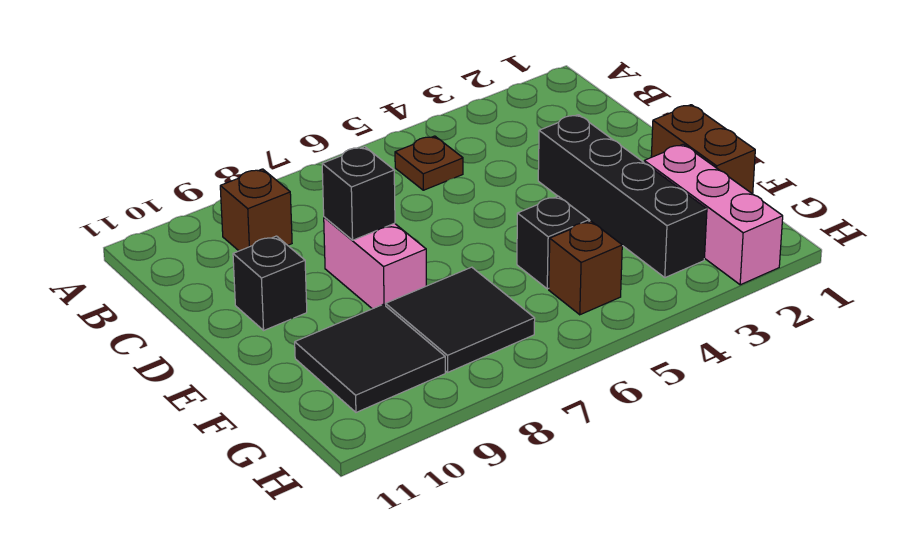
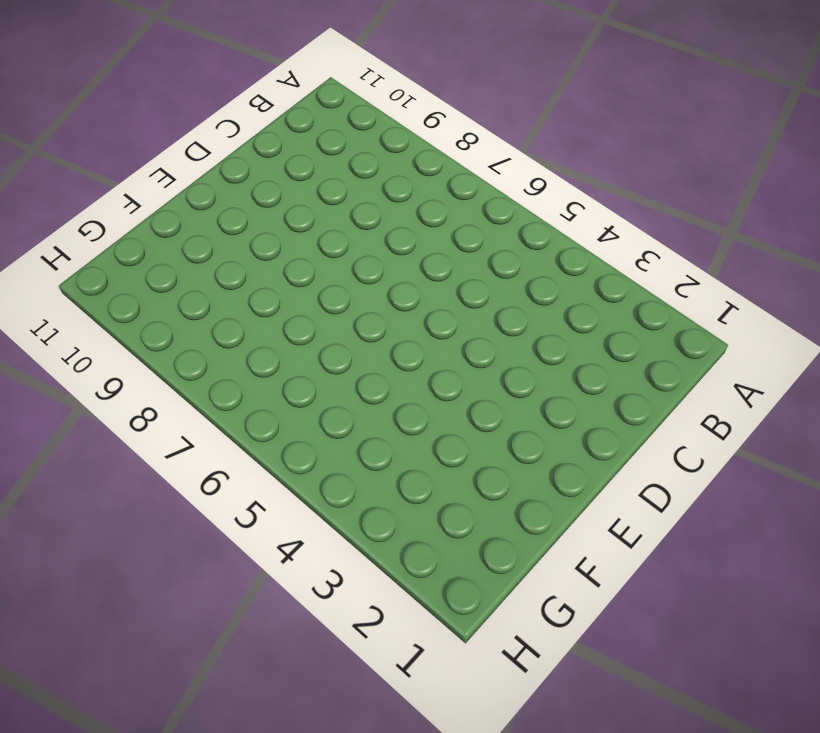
none -> brown 1x1 plate [395,136,463,190]
none -> brown 1x1 brick [220,169,292,251]
none -> black 1x4 brick [538,115,707,278]

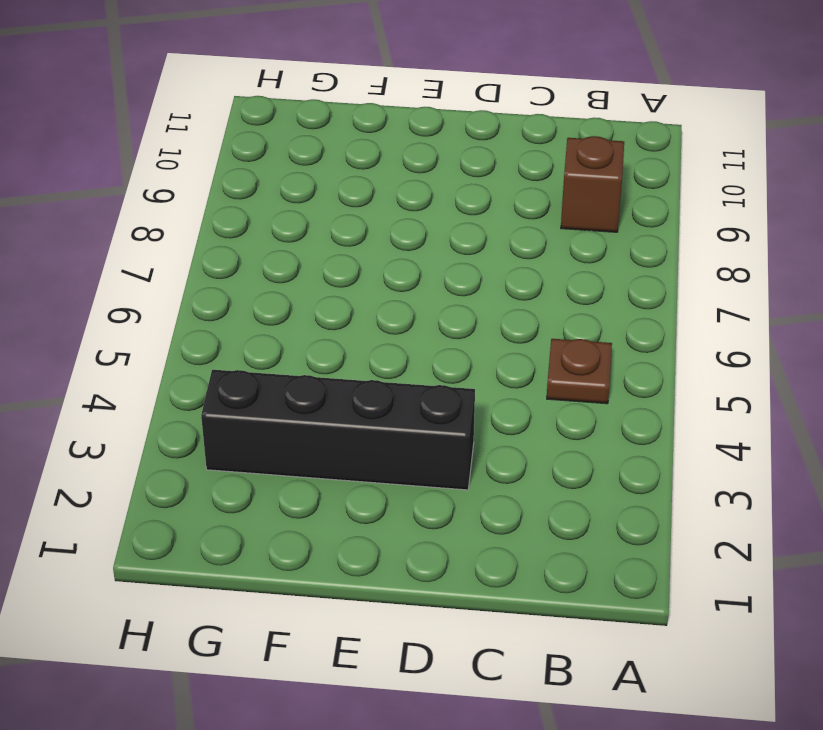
none -> pink 1x2 brick [324,217,426,309]
none -> black 1x1 brick [233,236,307,330]
none -> brown 1x2 brick [651,105,755,194]

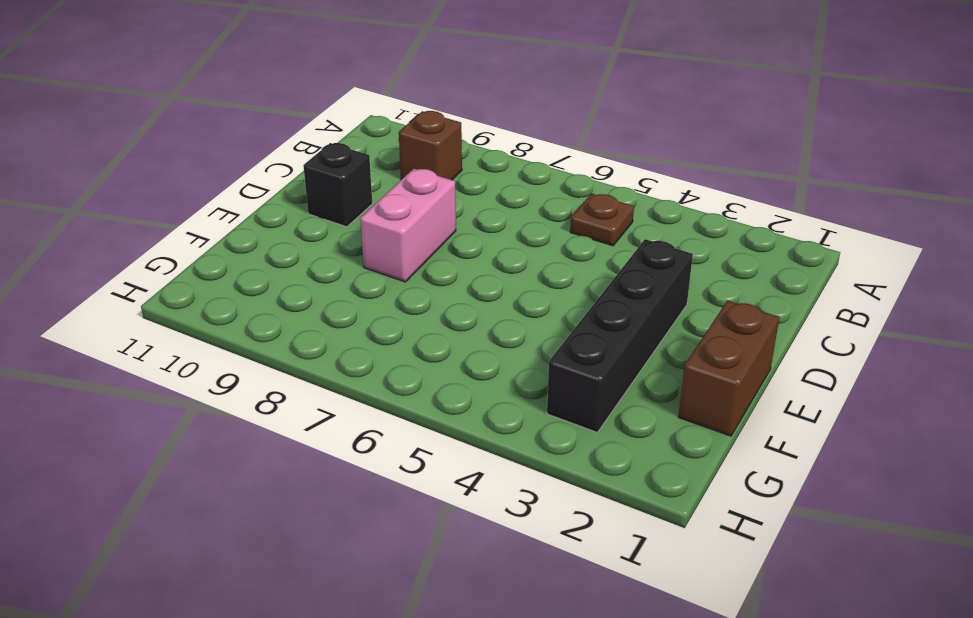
none -> pink 1x3 brick [644,144,783,285]
none -> black 1x1 brick [517,196,589,289]
none -> black 2x2 tile [386,267,535,372]

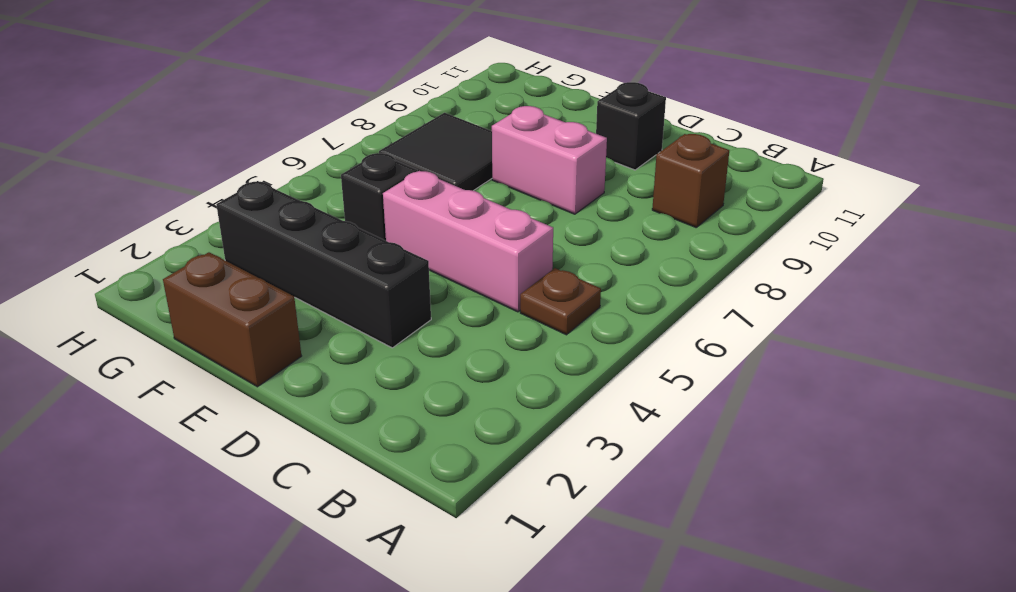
pink 1x3 brick [383,171,553,312] -> pink 1x3 brick moved to [644,144,783,285]
none -> black 2x2 tile [295,304,445,412]
none -> brown 1x1 brick [549,221,622,315]
none -> black 1x1 brick [322,147,395,240]

